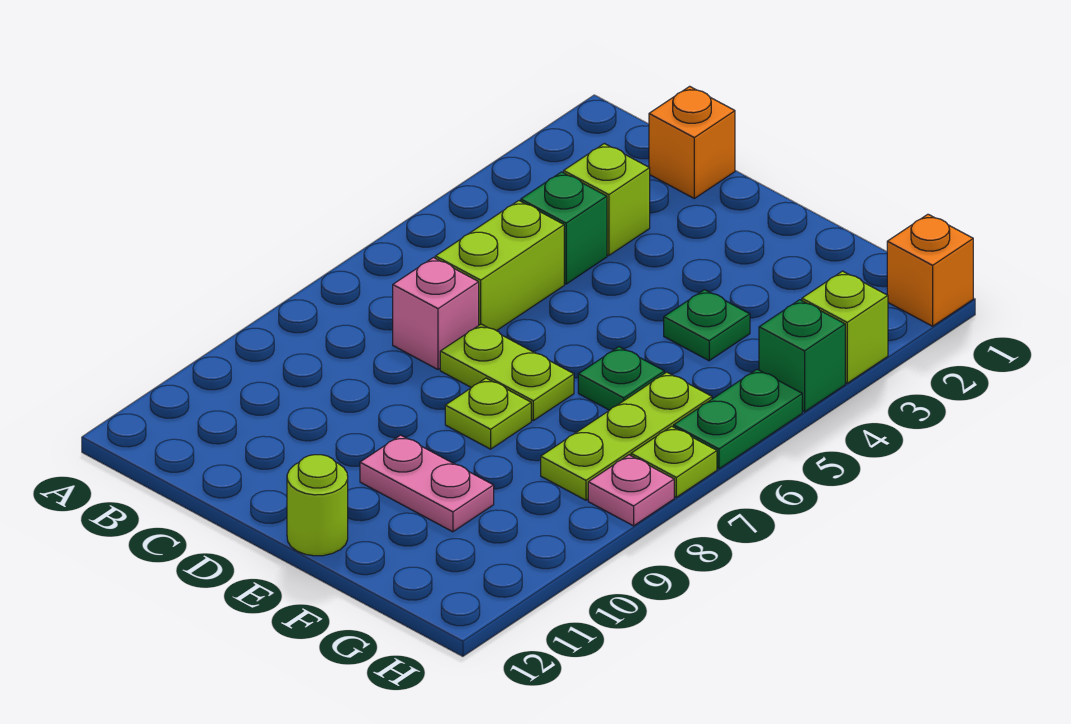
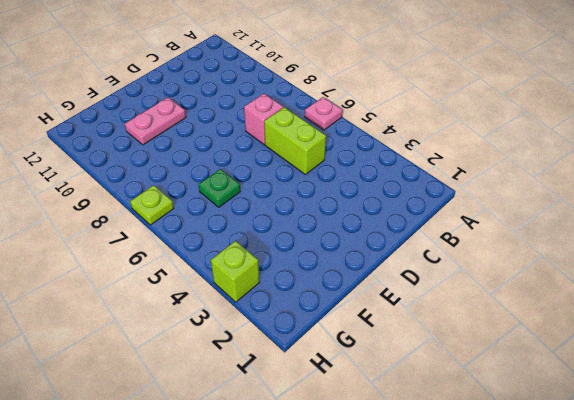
pink 1x1 plate [305,97,342,130] -> pink 1x1 plate moved to [588,455,674,526]
none -> orange 1x1 brick [649,86,735,198]
none -> lime 1x1 brick [564,143,650,256]
none -> green 1x1 brick [521,172,607,284]

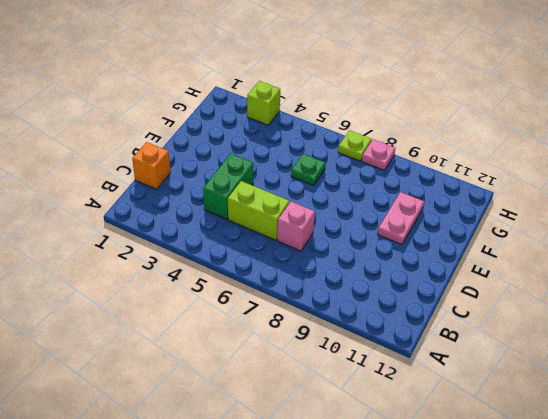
green 1x2 brick [203,154,253,219] -> green 1x1 brick [521,172,607,284]
none -> lime 1x1 brick [564,143,650,256]
none -> lime 1x2 plate [440,324,574,421]
none -> lime 1x1 plate [445,378,531,449]

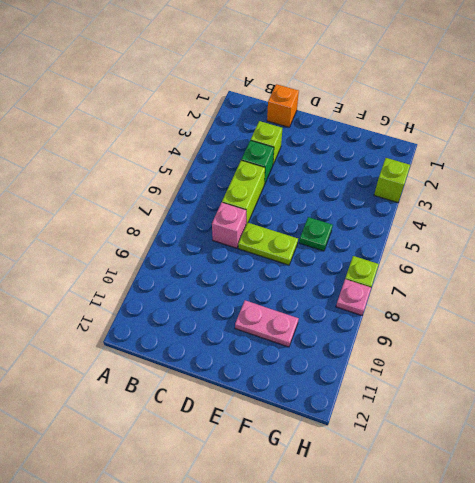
none -> lime 1x1 plate [445,378,531,449]
none -> lime 1x1 round brick [287,455,348,556]
none -> green 1x1 plate [664,290,750,361]

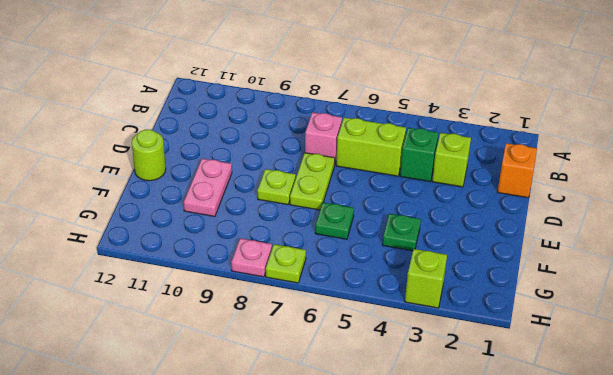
none -> lime 1x3 plate [541,372,712,500]
none -> orange 1x1 brick [887,214,973,326]
none -> green 1x1 brick [759,300,845,412]

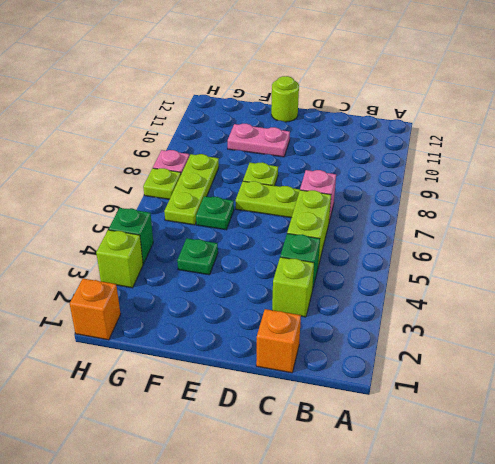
none -> green 1x2 plate [674,369,802,469]

